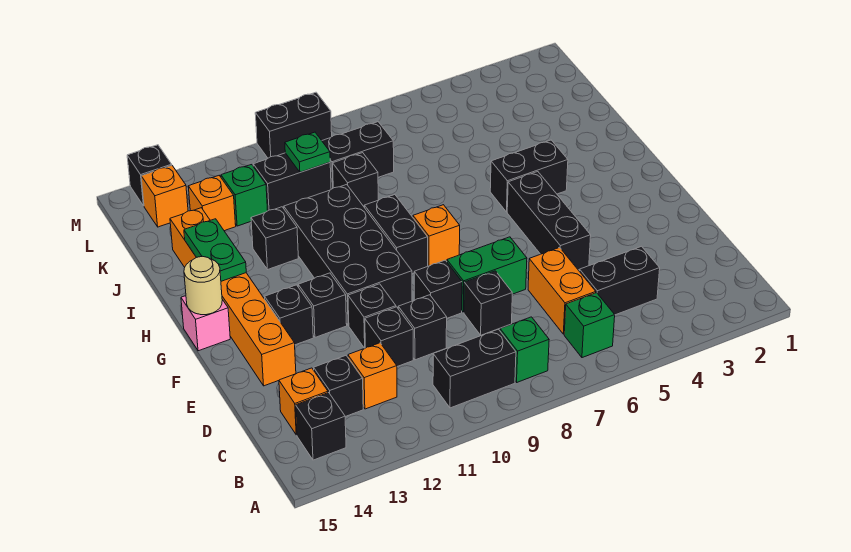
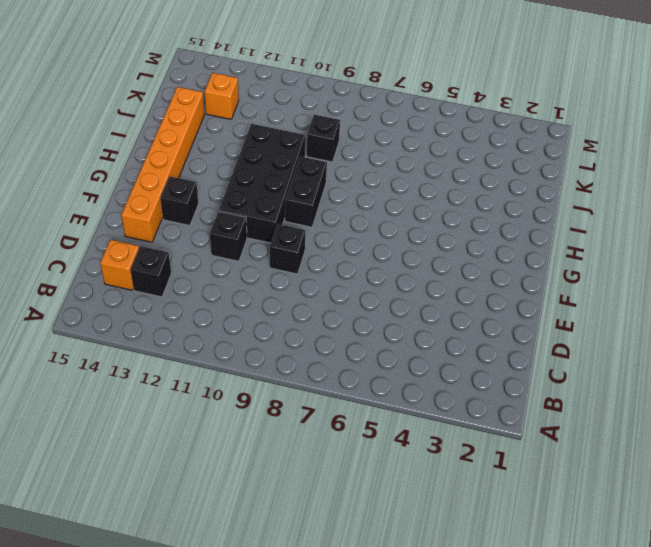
none -> green 1x1 brick [564,293,615,358]
none -> green 1x1 brick [500,317,549,382]
none -> black 1x2 brick [433,329,516,408]
none -> black 1x1 brick [296,393,346,460]

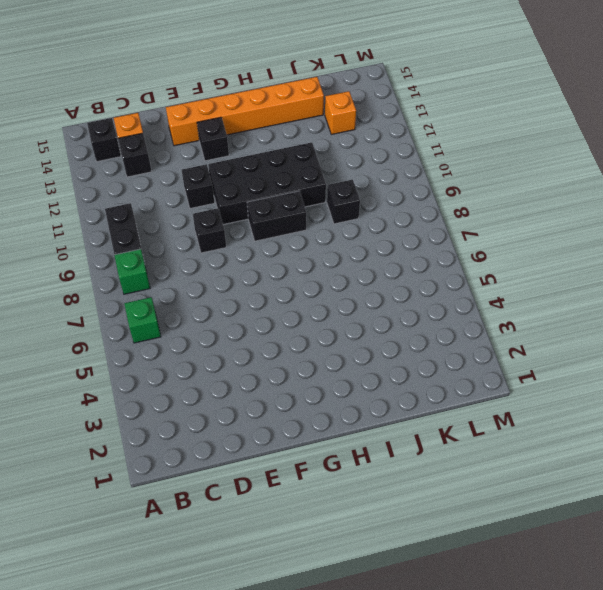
none -> black 1x2 brick [579,246,660,315]
none -> orange 1x2 brick [528,247,596,334]
none -> orange 1x1 brick [348,343,397,409]
none -> black 1x1 brick [464,271,512,335]

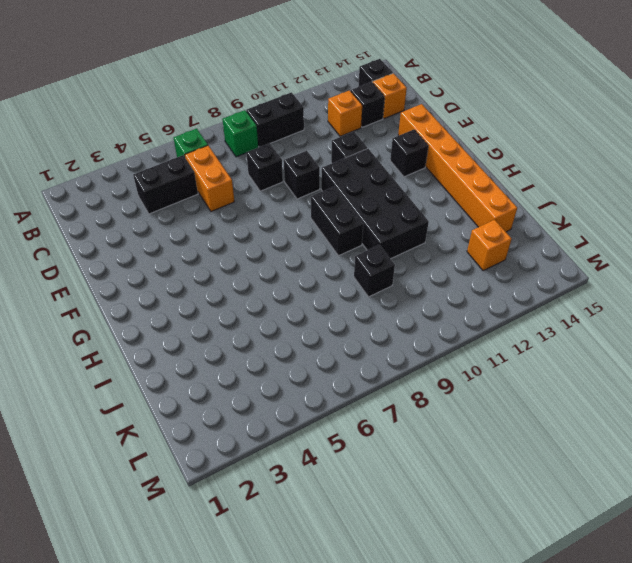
none -> black 1x1 brick [398,295,447,360]
none -> black 1x1 brick [365,307,413,366]
none -> black 1x3 brick [507,172,591,270]
none -> green 1x2 brick [447,237,527,312]

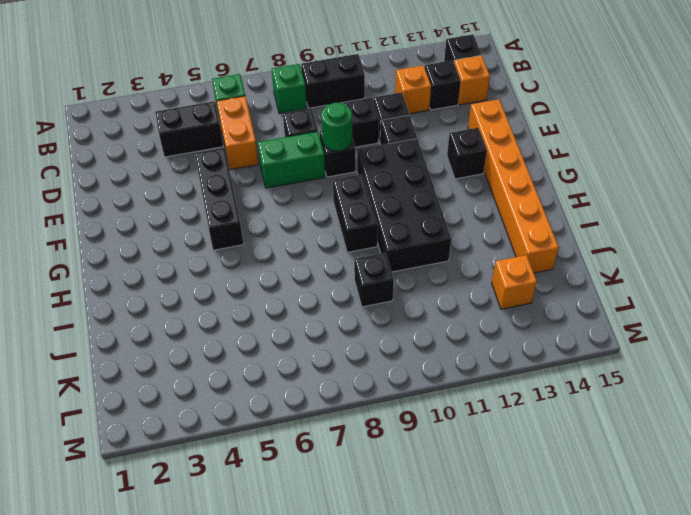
green 1x1 round brick [321,103,352,151] -> none
none -> black 1x1 brick [298,273,347,337]
none -> orange 1x1 brick [413,205,460,266]
none -> pink 1x1 brick [181,296,230,351]
none -> black 1x2 brick [490,140,568,212]

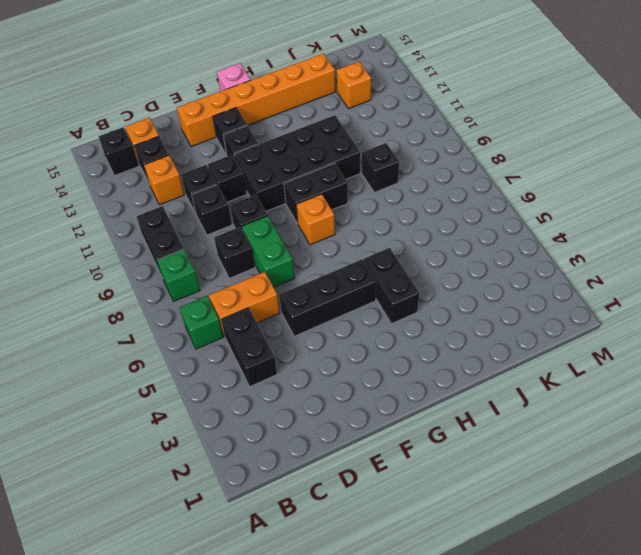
none -> black 1x1 brick [251,207,298,270]
none -> black 1x2 brick [322,122,394,189]
none -> black 1x2 brick [253,153,331,211]
none -> green 1x1 brick [221,165,268,226]

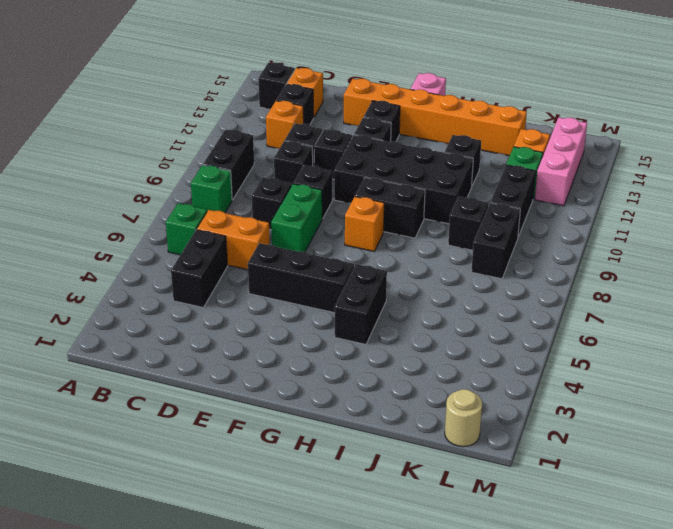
tan 1x1 round brick [445,389,482,447] -> tan 1x1 round brick moved to [184,256,222,315]
pink 1x3 brick [535,117,587,206] -> orange 1x1 brick [141,166,188,227]
none -> black 1x2 brick [255,92,332,158]
none -> black 1x1 brick [127,145,172,206]
none -> green 1x2 plate [184,219,246,281]
none -> green 1x1 plate [285,132,330,172]

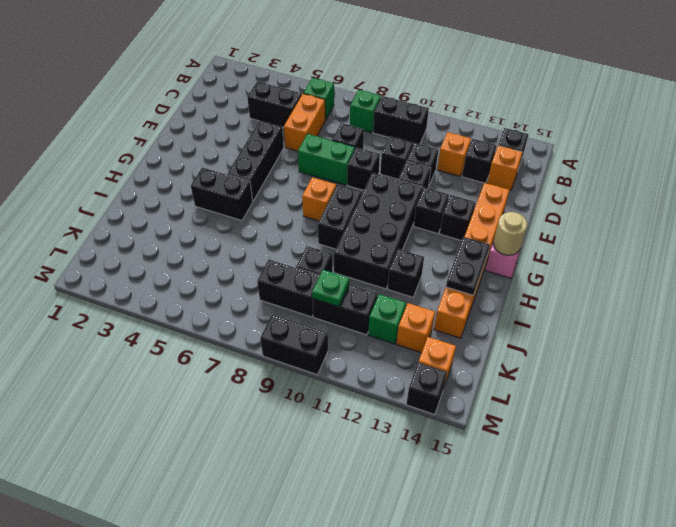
black 1x2 plate [446,237,490,295] -> green 1x2 plate [184,219,246,281]

